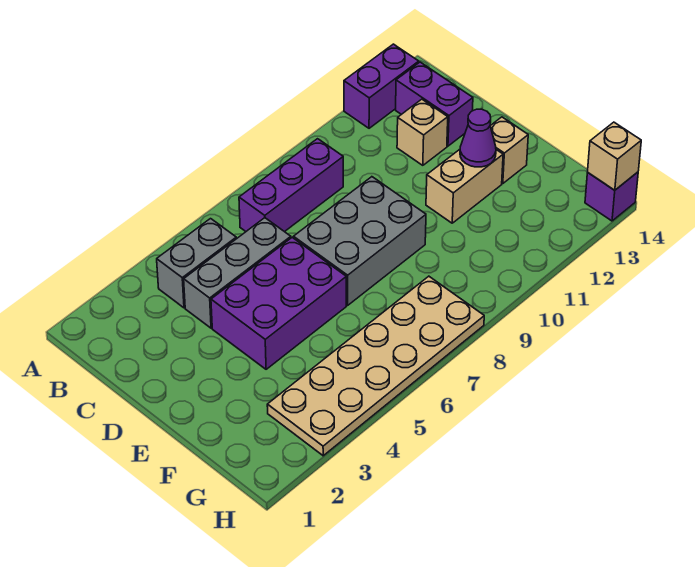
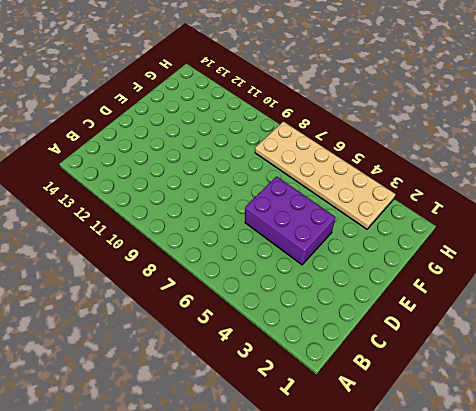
none -> purple 1x2 brick [344,44,419,128]
none -> grey 1x2 brick [157,219,236,308]
none -> purple 1x3 brick [239,139,343,232]

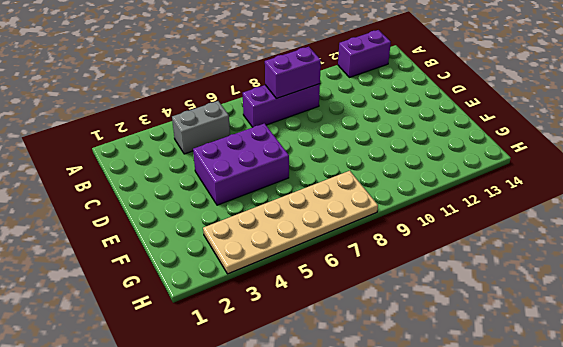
purple 1x2 brick [265,47,321,99] -> purple 1x2 brick turned to [396,62,473,146]
none -> grey 1x3 brick [184,218,291,328]
none -> tan 1x1 brick [397,99,448,165]
none -> grey 2x3 brick [293,177,426,305]

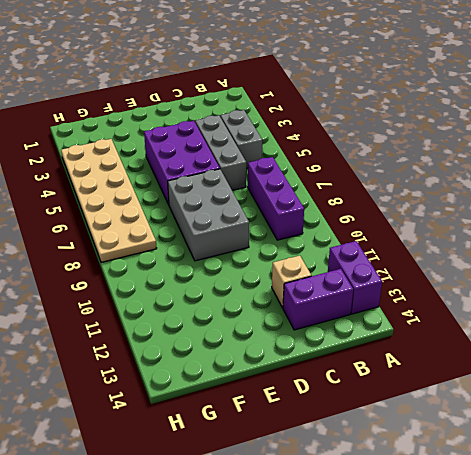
none -> tan 1x2 brick [426,149,503,223]
none -> tan 1x1 brick [491,117,528,184]
none -> purple 1x1 brick [585,172,638,221]

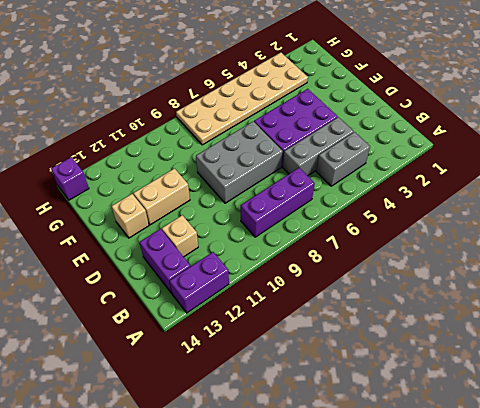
none -> purple 1x1 cone [460,109,496,167]
none -> tan 1x1 brick [588,122,641,190]

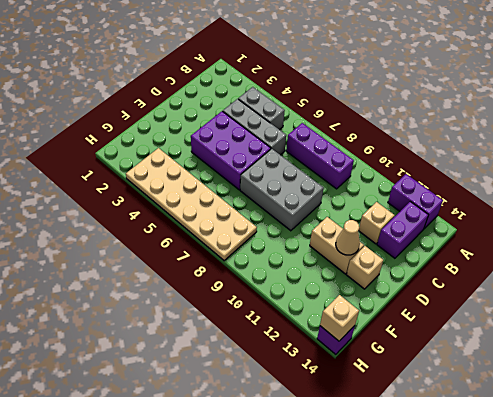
tan 1x1 cone [336,220,360,255] -> purple 1x1 cone [460,109,496,167]

